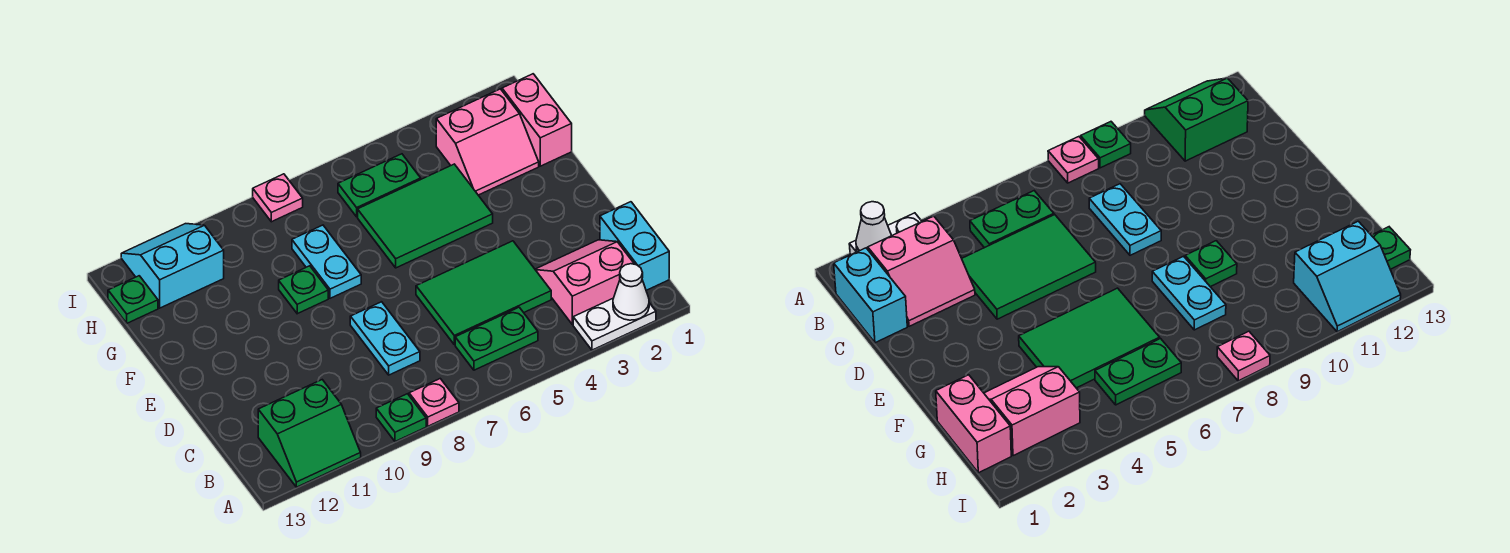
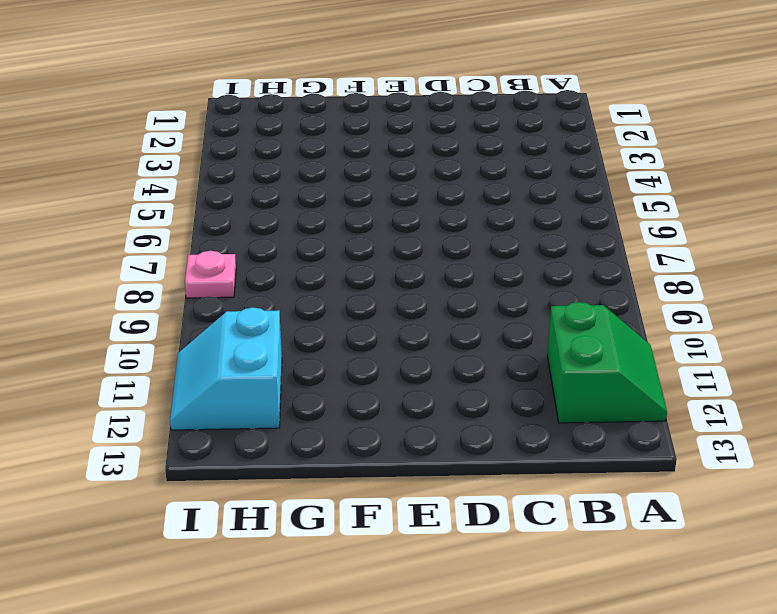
none -> white 1x2 plate [573,299,656,350]
none -> pink 1x1 plate [409,379,459,426]
none -> green 1x1 plate [376,394,426,441]

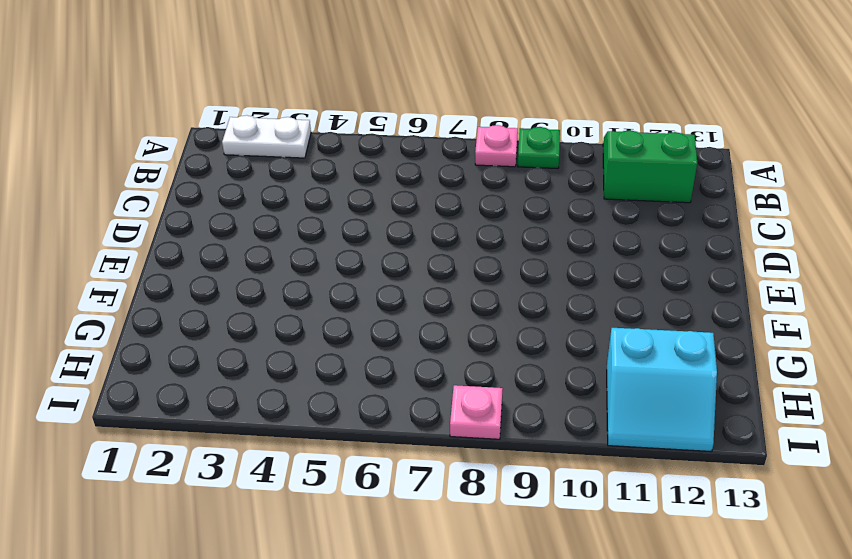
none -> cyan 1x2 brick [600,202,669,290]
none -> pink 2x2 slope [535,240,634,325]
none -> green 1x2 plate [455,307,538,370]

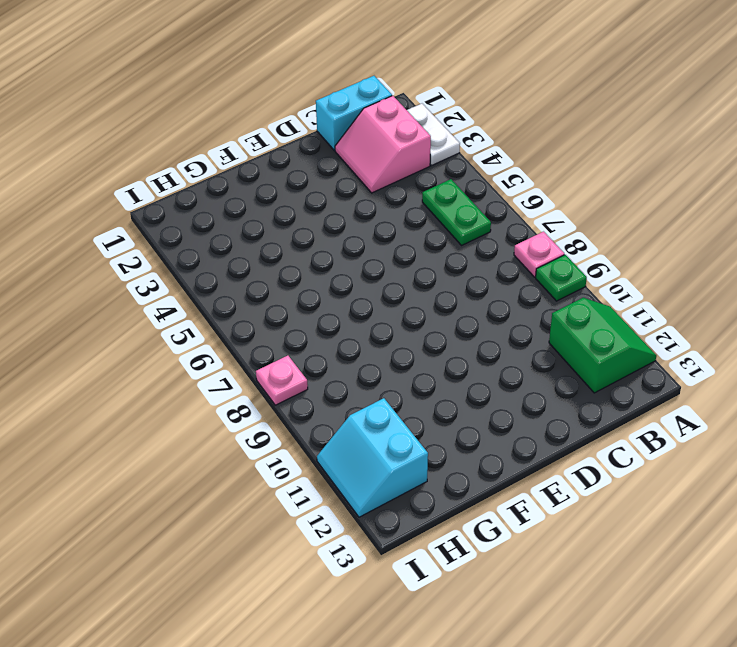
none -> green 2x3 tile [416,241,551,345]
none -> cyan 1x2 plate [350,302,420,375]
none -> green 2x3 tile [358,164,493,268]

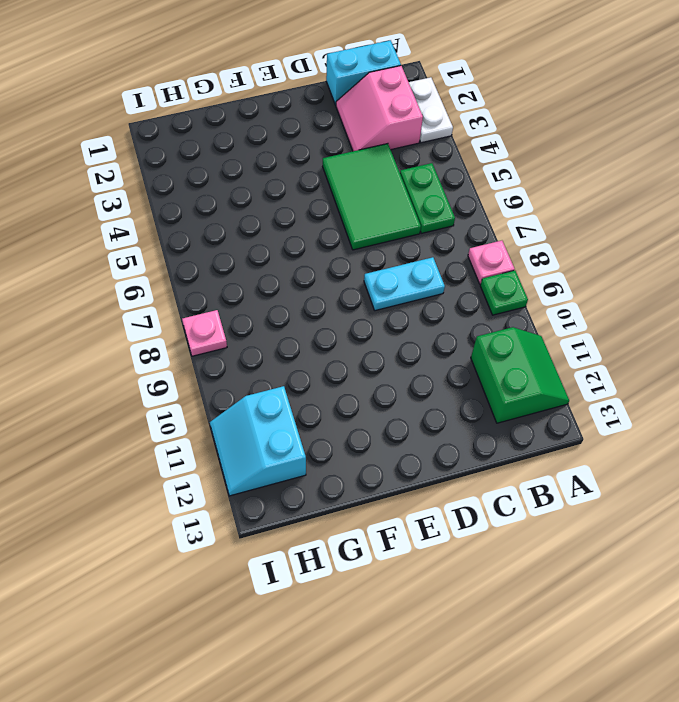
none -> green 2x3 tile [358,164,493,268]
none -> cyan 1x2 plate [292,225,361,298]
none -> green 1x1 plate [279,266,328,314]

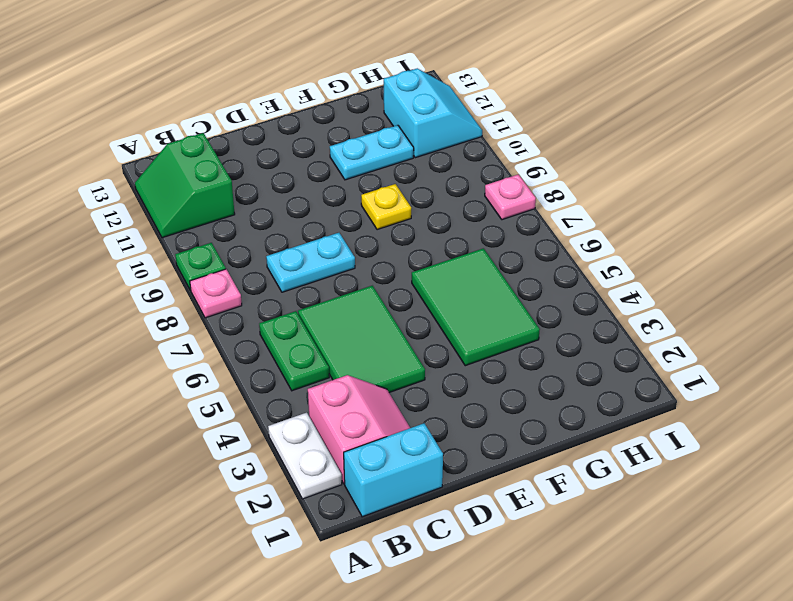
yellow 1x1 plate [361,184,411,230] -> green 1x1 plate [279,266,328,314]
cyan 1x2 plate [330,125,414,180] -> cyan 1x2 plate moved to [292,225,361,298]
none -> pink 1x2 brick [502,74,572,166]
none -> pink 2x2 slope [436,89,539,195]
none -> green 1x2 plate [338,154,421,217]

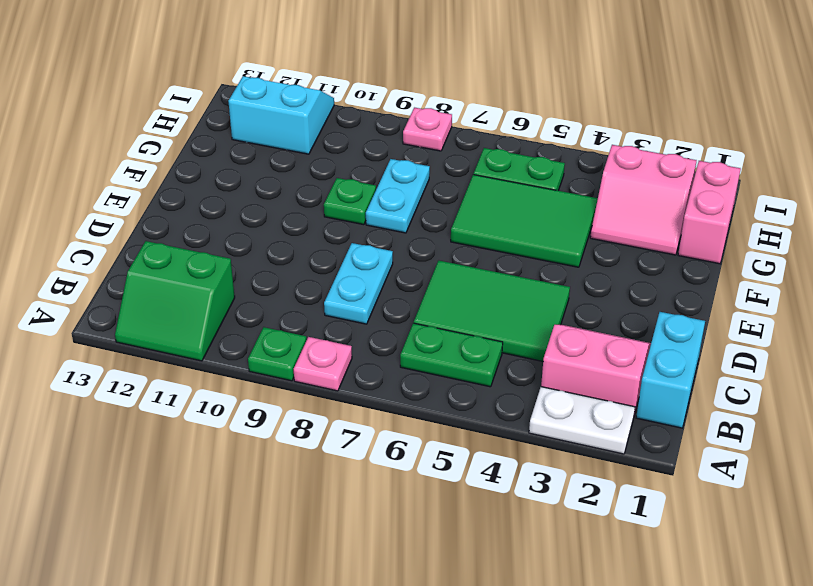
none -> green 1x1 plate [108,276,158,323]
none -> white 1x1 cone [613,264,649,320]

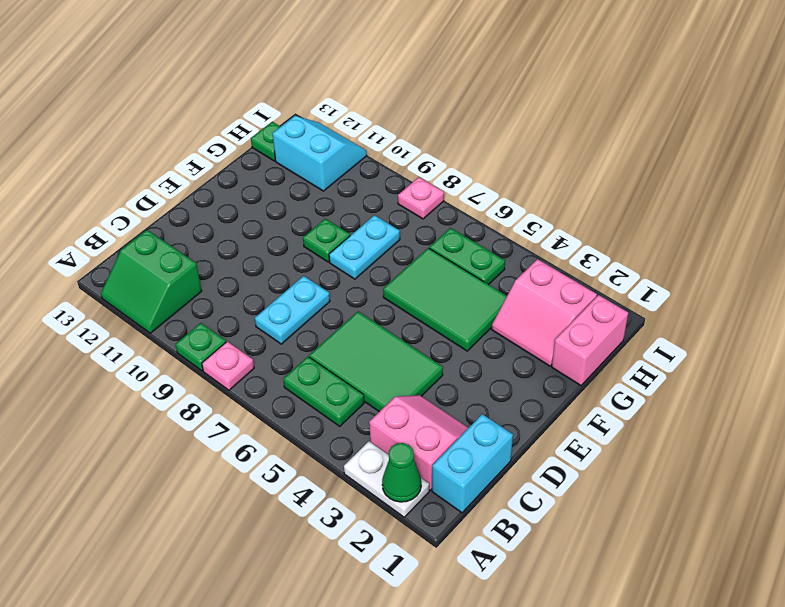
green 1x1 cone [382,443,421,502] -> white 1x1 cone [613,264,649,320]

